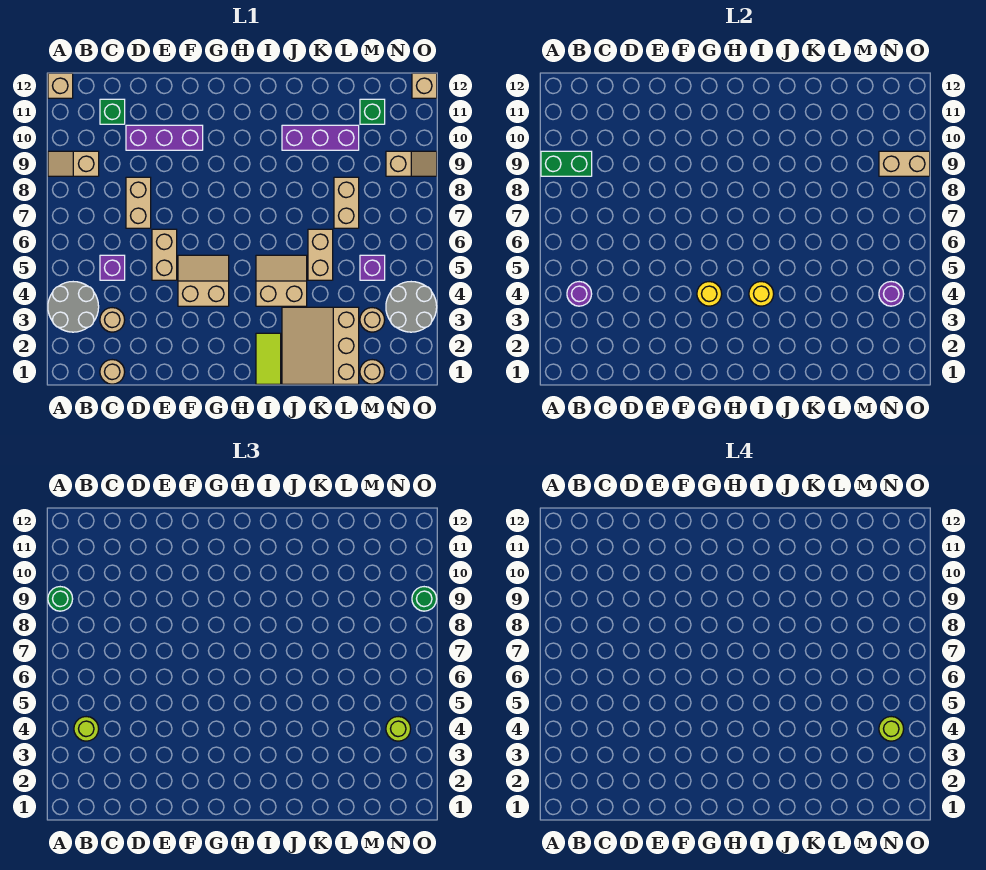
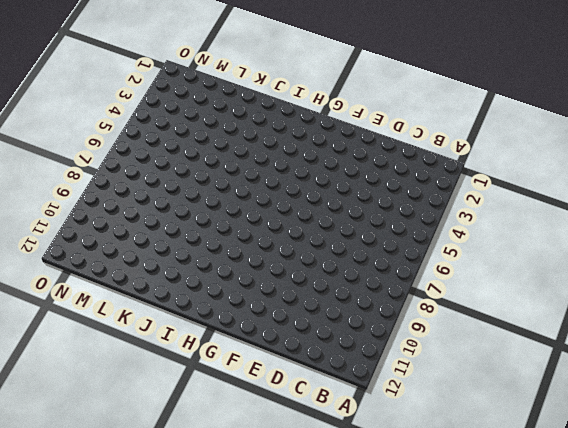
none -> grey 2x2 round brick [48,282,99,332]
none -> tan 1x2 slope [48,151,99,176]
none -> tan 1x1 brick [48,73,73,98]
none -> tan 1x1 round brick [100,360,125,384]

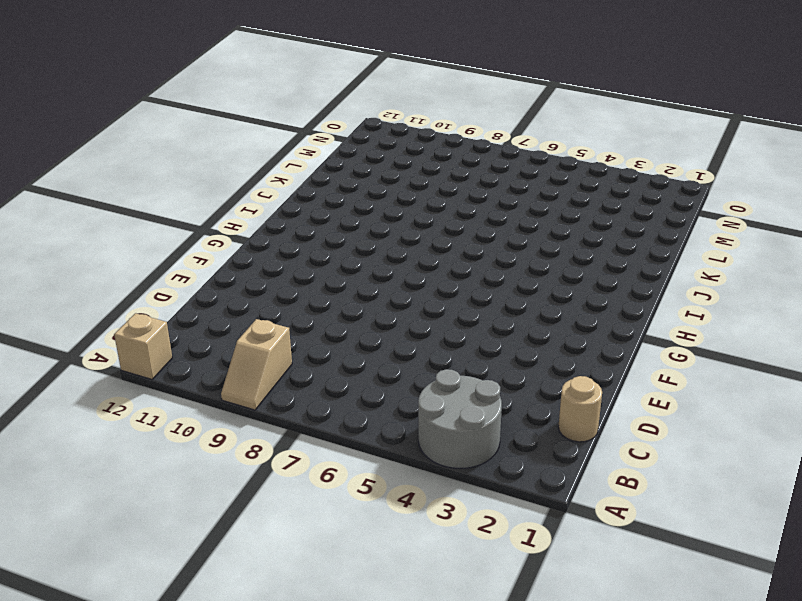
none -> tan 1x1 round brick [100,308,125,332]
none -> purple 1x1 brick [100,255,125,280]
none -> green 1x1 brick [100,99,125,124]
none -> tan 1x2 brick [126,177,151,228]

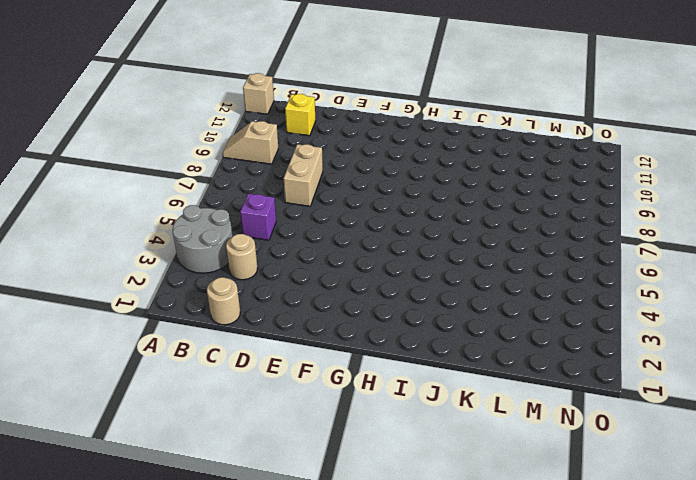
yellow 1x1 brick [285,94,315,136] -> green 1x1 brick [100,99,125,124]
none -> purple 1x3 brick [126,125,203,150]
none -> tan 1x2 brick [152,229,177,280]
none -> tan 2x2 slope [178,255,229,306]
none -> lime 1x2 tile [256,333,281,384]

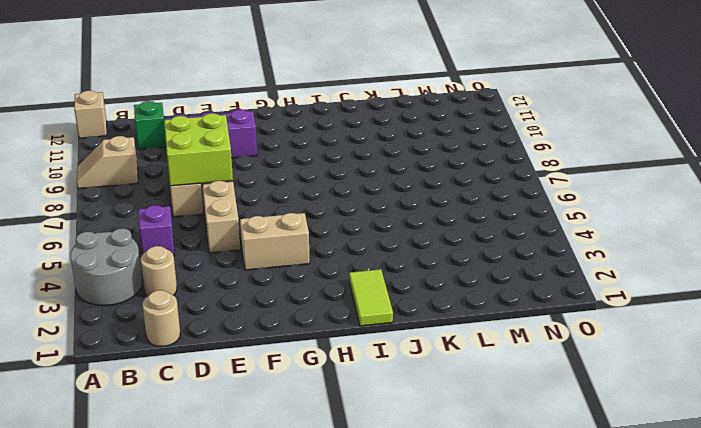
lime 2x2 brick [164,113,233,186] -> none
none -> tan 2x2 slope [256,255,307,306]
none -> tan 3x3 slope [282,307,359,384]
none -> purple 1x3 brick [282,125,359,150]
none -> tan 1x2 brick [308,229,333,280]

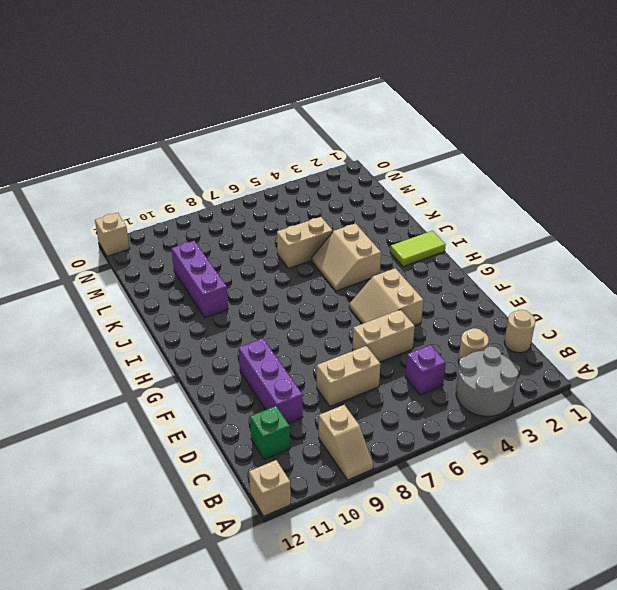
none -> tan 3x3 slope [282,307,359,384]
none -> tan 1x2 brick [334,177,359,228]
none -> tan 1x1 round brick [360,360,385,384]
none -> tan 1x1 round brick [360,308,385,332]

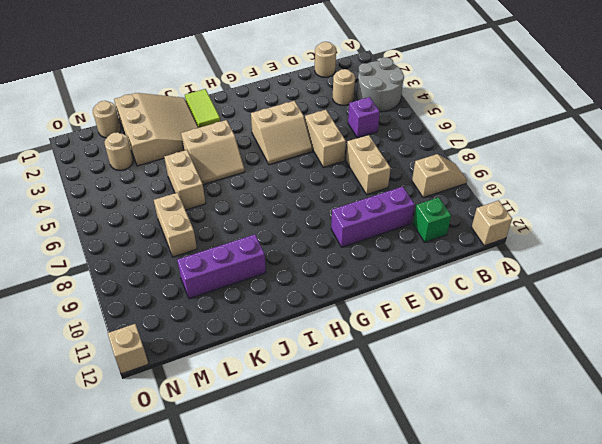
none -> purple 1x1 brick [360,255,385,280]
none -> green 1x1 brick [360,99,385,124]
none -> grey 2x2 round brick [386,282,437,332]
none -> tan 1x2 slope [386,151,437,176]

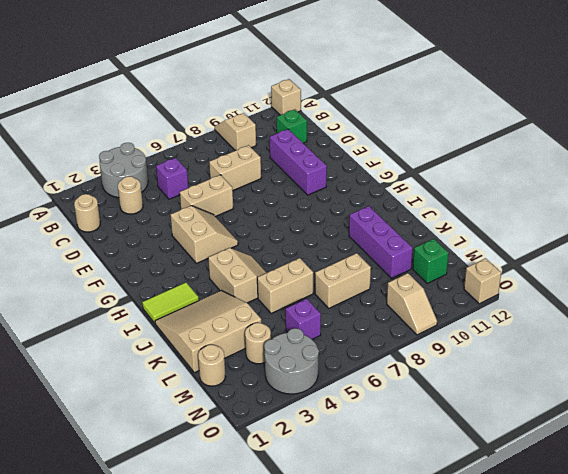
none -> green 1x2 brick [541,151,592,176]
none -> purple 1x1 round brick [567,282,592,306]
none -> yellow 1x1 round brick [697,282,722,306]
none -> yellow 1x1 round brick [749,282,774,306]

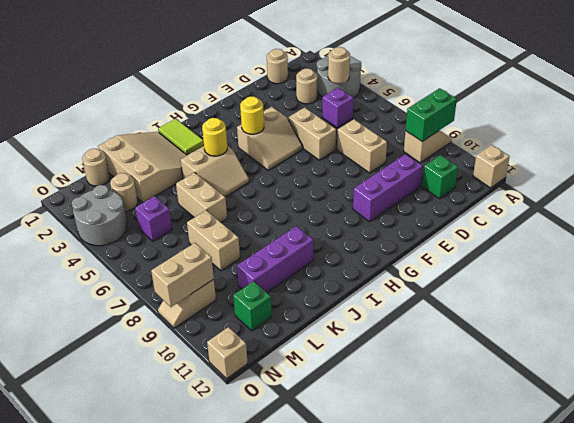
tan 1x1 round brick [328,47,350,83] -> purple 1x1 round brick [567,282,592,306]
none -> purple 1x1 round brick [879,282,904,306]
none -> green 1x1 round brick [48,587,73,611]
none -> lime 1x1 round brick [74,717,99,741]
none -> lime 1x1 round brick [386,717,411,741]

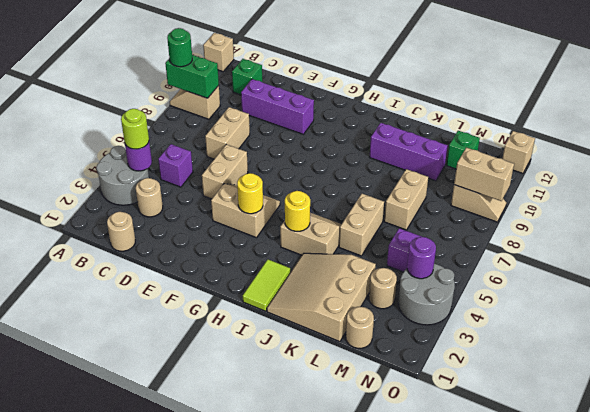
none -> lime 1x1 round brick [386,717,411,741]
none -> green 1x1 round brick [412,587,437,611]
none -> lime 1x1 round brick [879,717,904,741]

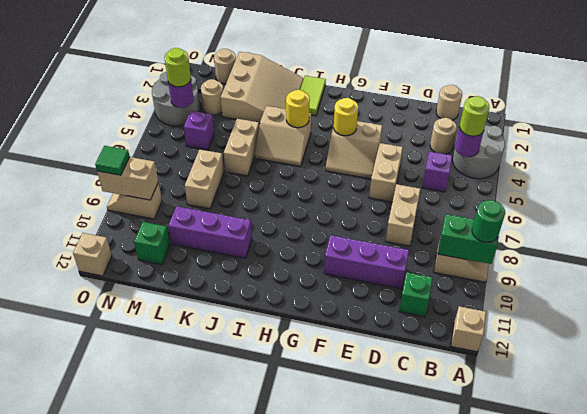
green 1x1 tile [95,146,130,175] -> green 1x1 round brick [412,587,437,611]
none -> lime 1x1 round brick [879,717,904,741]

